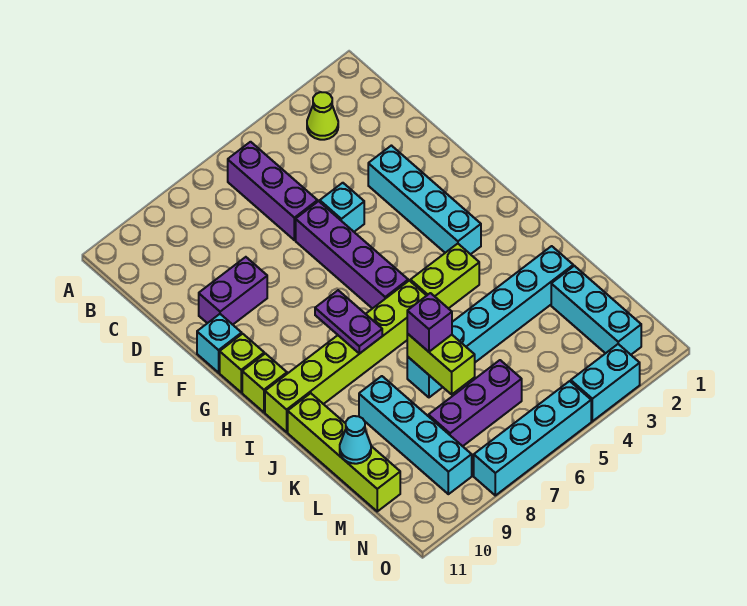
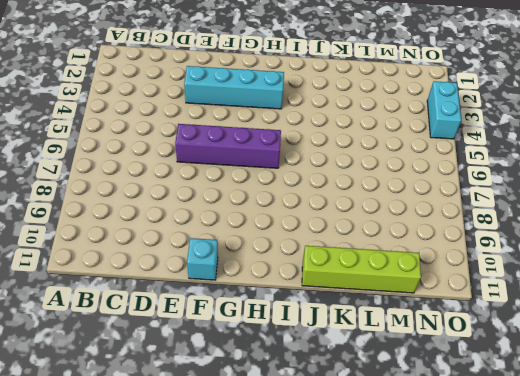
none -> lime 1x1 cone [307,92,338,140]
none -> purple 1x3 brick [228,142,318,240]
none -> cyan 1x1 brick [320,183,364,232]

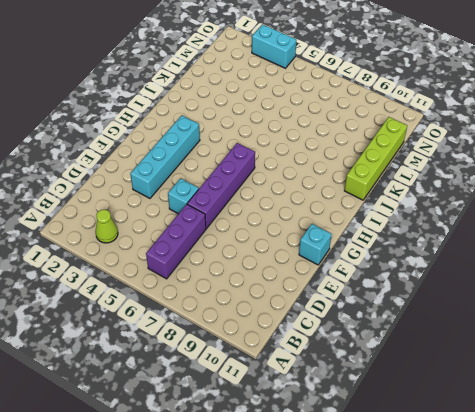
none -> purple 1x2 brick [199,257,267,325]
none -> lime 1x1 brick [220,334,264,392]
none -> lime 1x1 brick [242,354,287,412]

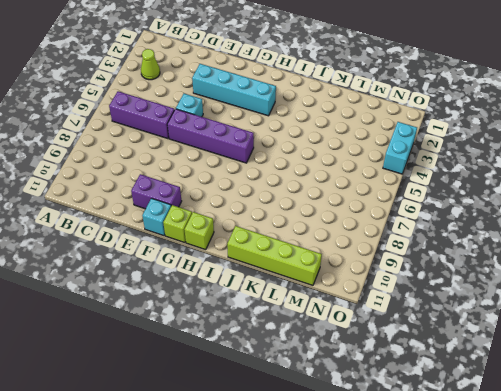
purple 1x2 brick [131,174,182,209] -> purple 1x2 brick turned to [199,257,267,325]
none -> lime 1x2 brick [410,244,479,309]
none -> lime 1x6 brick [265,281,427,432]
none -> cyan 1x6 brick [407,246,573,397]

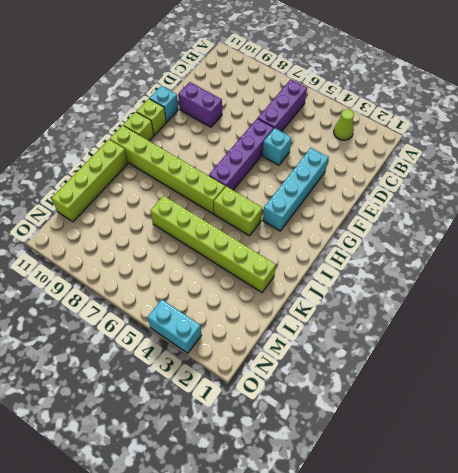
lime 1x6 brick [150,196,276,292] -> cyan 1x6 brick [407,246,573,397]
none -> cyan 1x4 brick [359,376,472,494]
none -> cyan 1x3 brick [551,266,641,355]
none -> purple 1x3 brick [428,360,522,446]

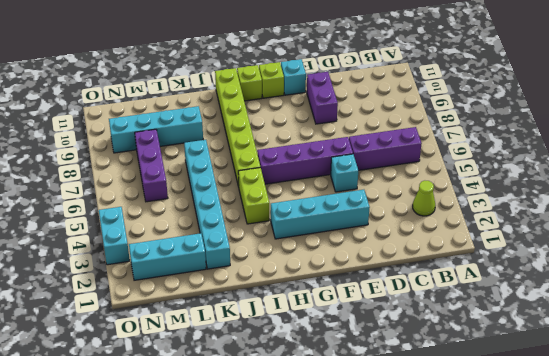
none -> lime 1x4 brick [288,393,400,511]
none -> cyan 1x4 brick [474,381,591,495]
none -> purple 1x2 plate [315,290,382,354]

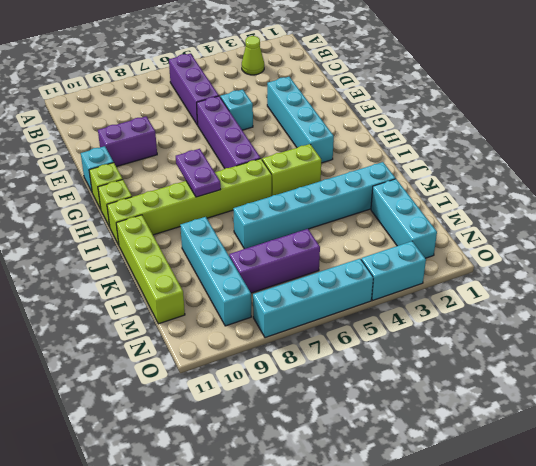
none -> lime 1x2 brick [407,334,475,394]
none -> cyan 1x1 cone [340,416,371,464]
none -> purple 1x1 brick [407,293,452,352]

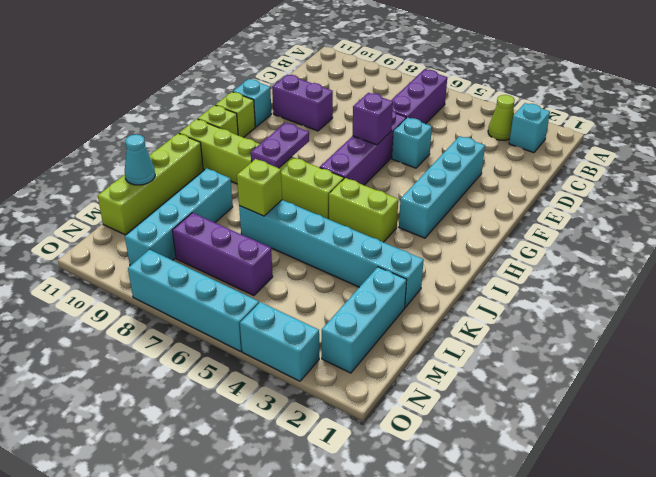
cyan 1x1 brick [509,103,550,153] -> none
purple 1x1 brick [353,93,393,145] -> purple 1x1 brick moved to [407,293,452,352]
lime 1x1 brick [237,159,282,216] -> lime 1x2 brick [407,334,475,394]

